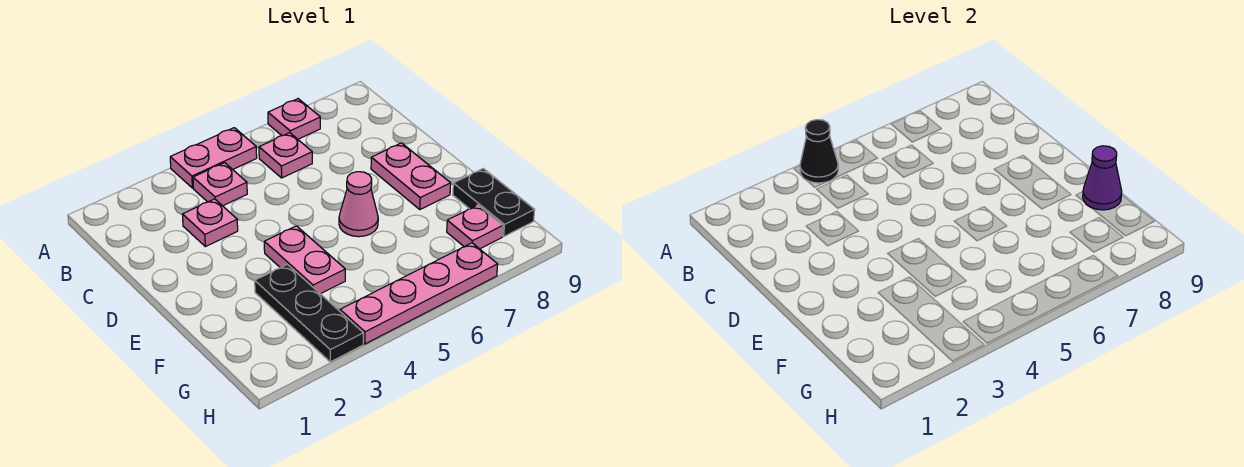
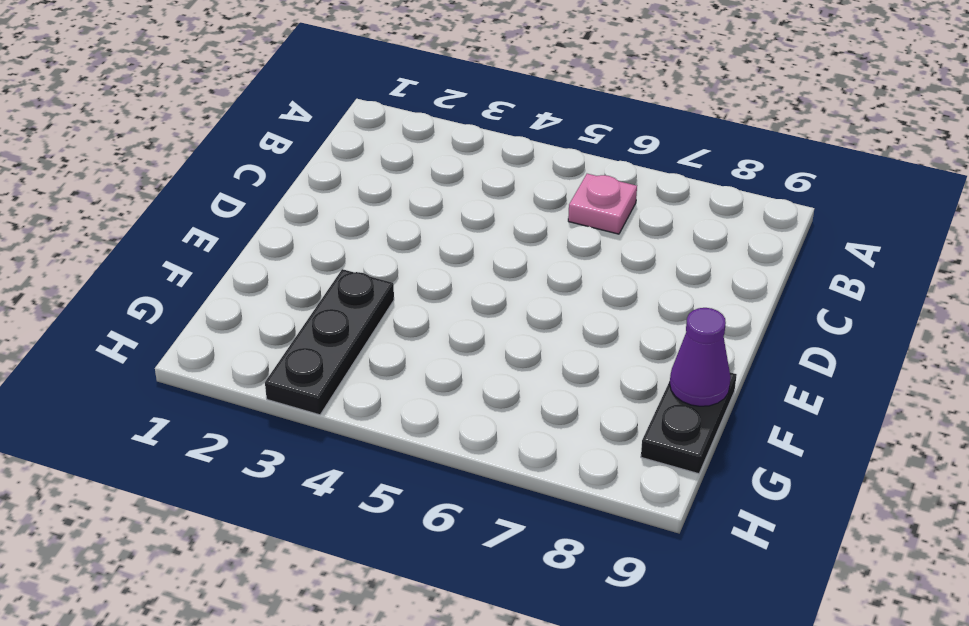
none -> pink 1x2 plate [170,128,257,188]
none -> pink 1x1 plate [268,99,320,139]
none -> pink 1x1 plate [193,163,247,206]

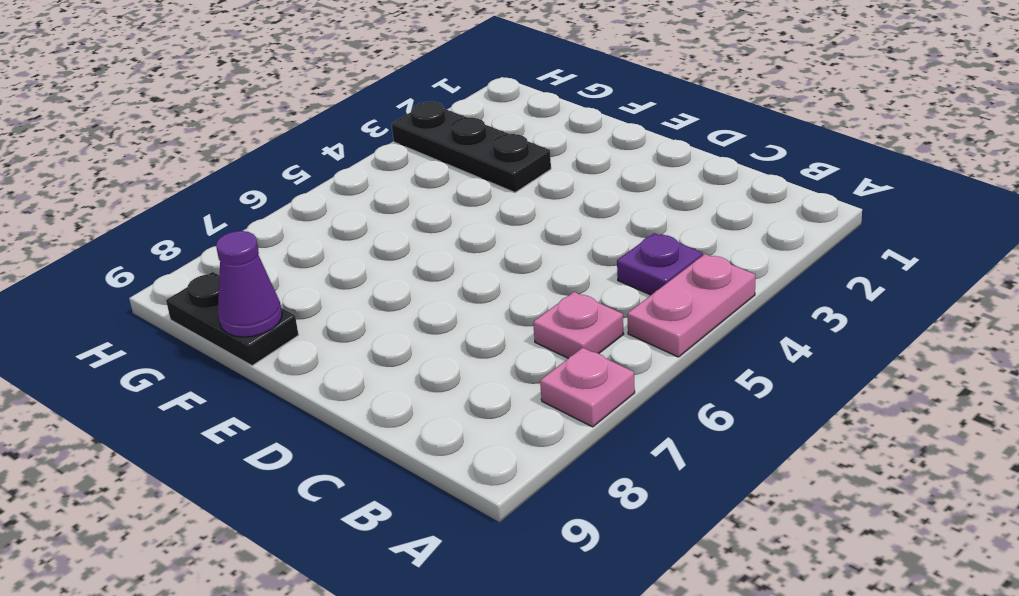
purple 1x1 plate [617,233,703,295] -> pink 1x1 plate [193,163,247,206]
none -> pink 1x1 plate [182,199,238,247]
none -> pink 1x2 plate [371,143,451,209]
none -> pink 1x2 plate [264,226,345,294]

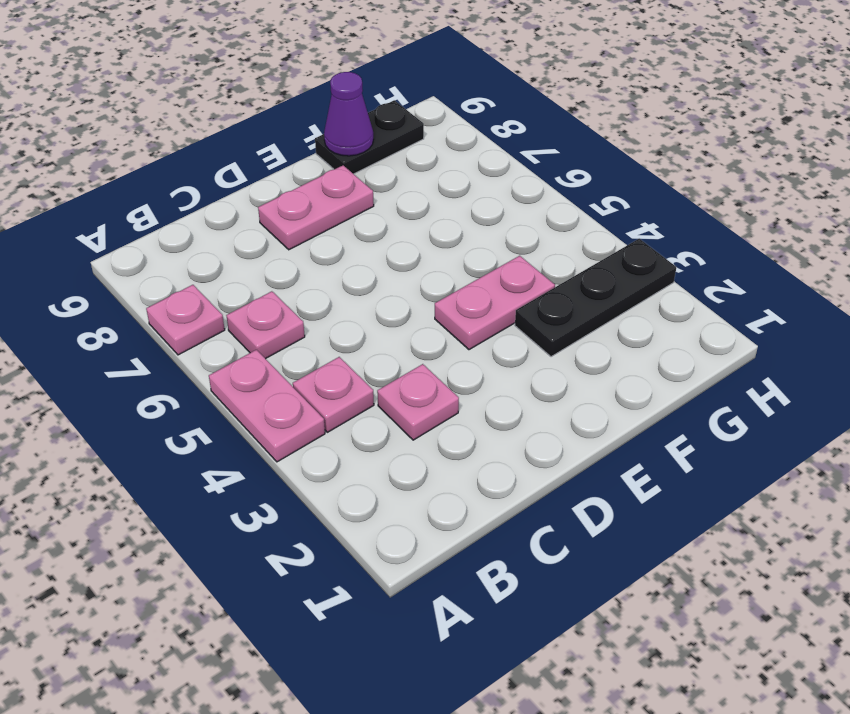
none -> pink 1x1 cone [339,172,378,237]
none -> pink 1x1 plate [447,205,503,249]
none -> pink 1x4 plate [340,243,498,344]

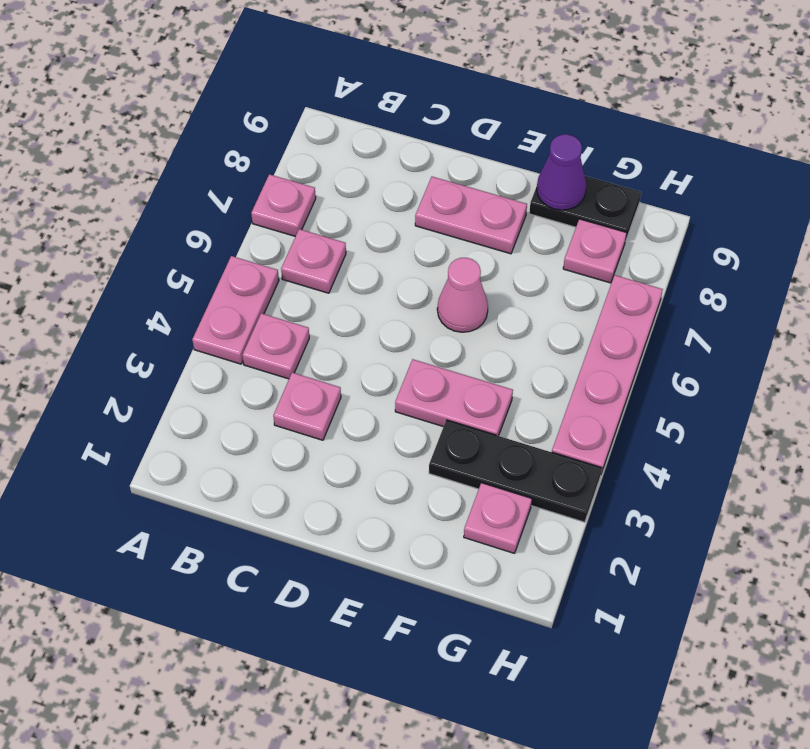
pink 1x1 plate [464,483,532,553] -> none
none -> black 1x1 cone [800,120,838,183]

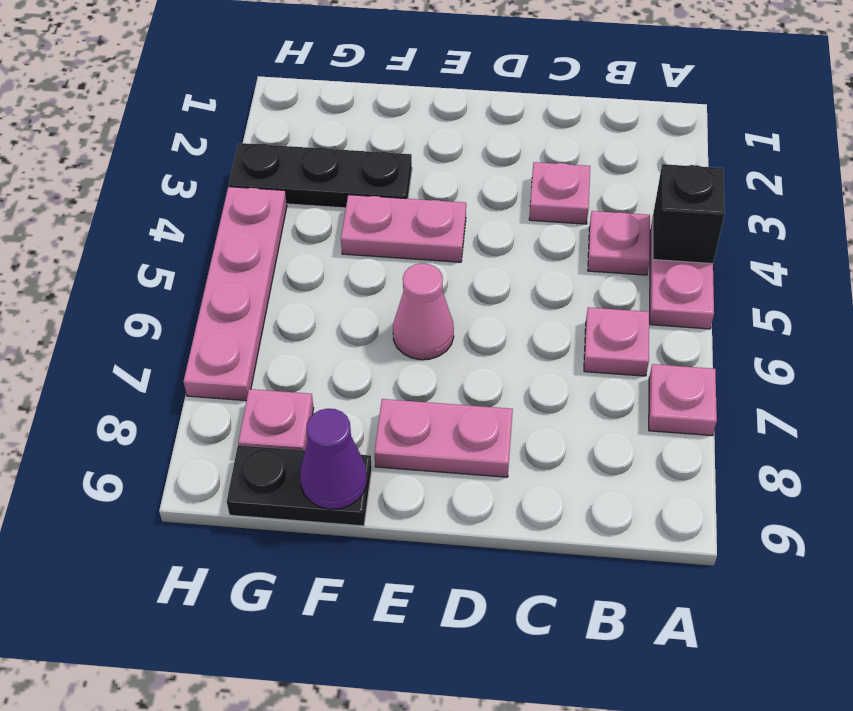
black 1x1 brick [653,164,725,264] -> black 1x1 cone [800,120,838,183]

